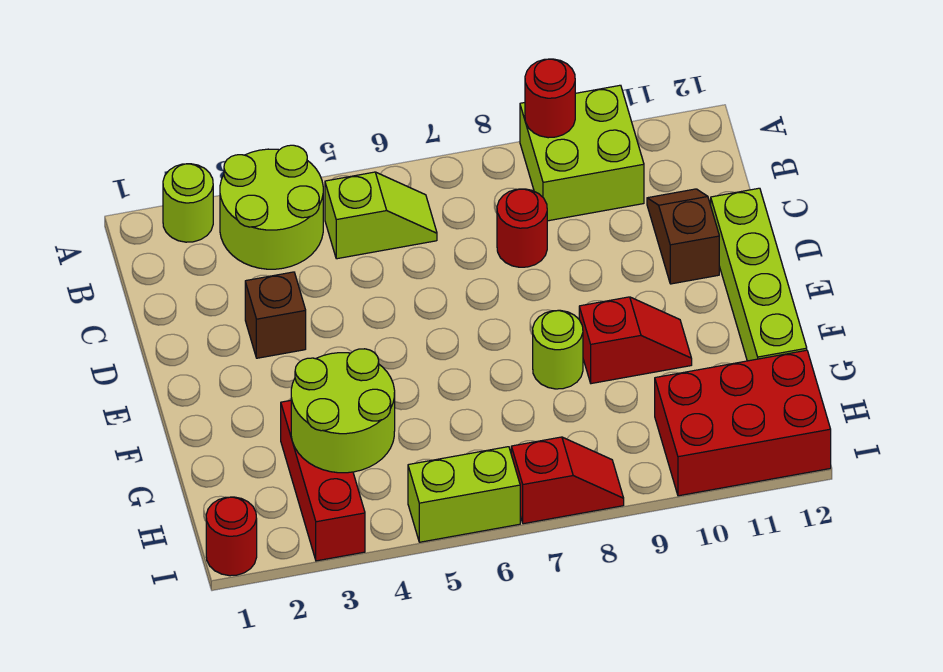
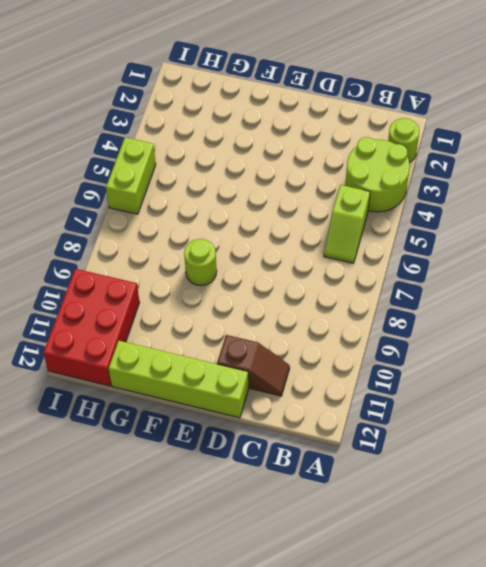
none -> lime 2x2 brick [520,85,644,221]
none -> red 1x1 round brick [497,189,547,267]
none -> brown 1x1 brick [245,272,306,358]

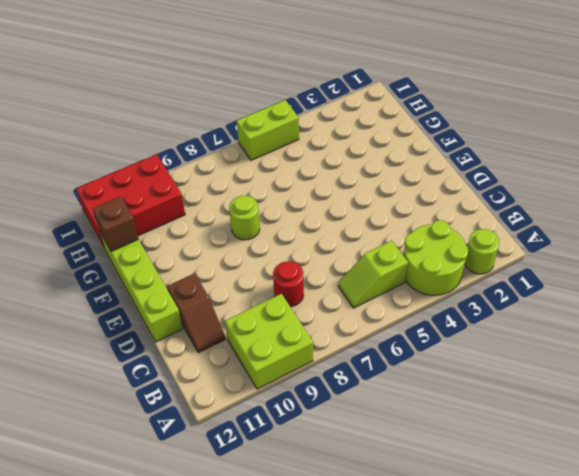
brown 1x1 brick [93,196,138,251] -> brown 1x1 brick moved to [245,272,306,358]
none -> red 1x2 slope [579,297,692,384]
none -> red 1x3 brick [281,400,365,561]
none -> red 1x1 round brick [206,497,257,576]

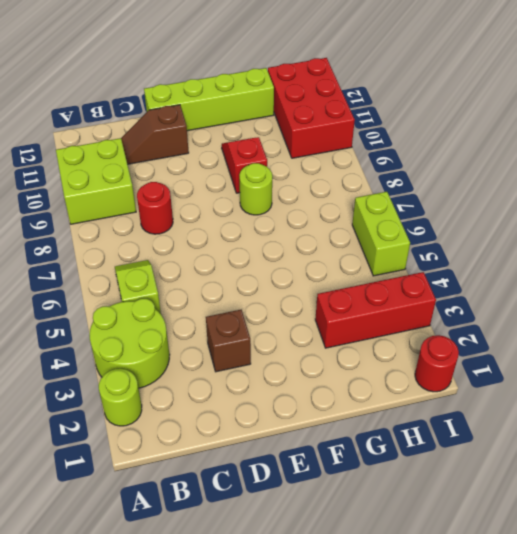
none -> red 1x2 slope [511,437,624,524]
none -> red 1x1 round brick [525,59,575,138]
none -> lime 2x2 round brick [291,349,395,473]

